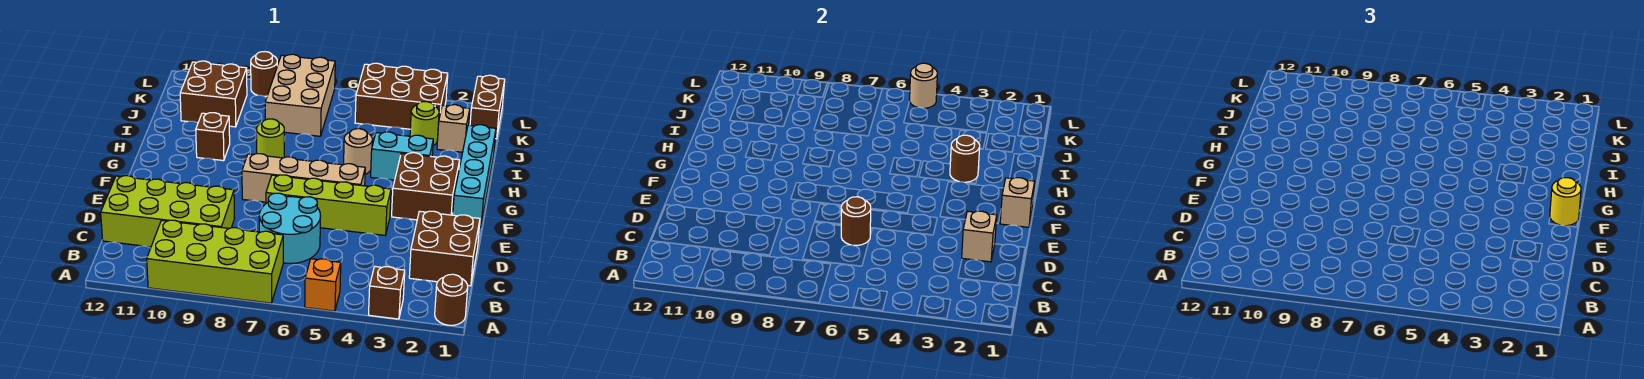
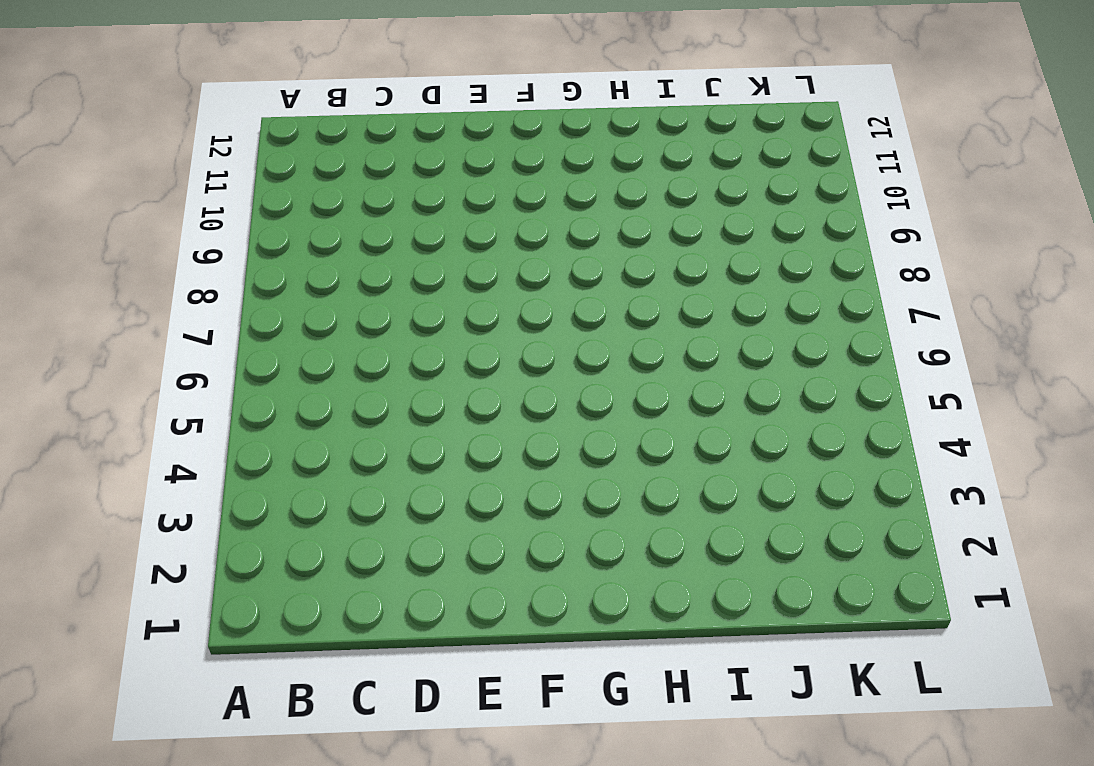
none -> brown 1x1 round brick [435,274,468,325]
none -> brown 1x1 brick [369,266,405,319]
none -> orange 1x1 brick [305,259,341,311]

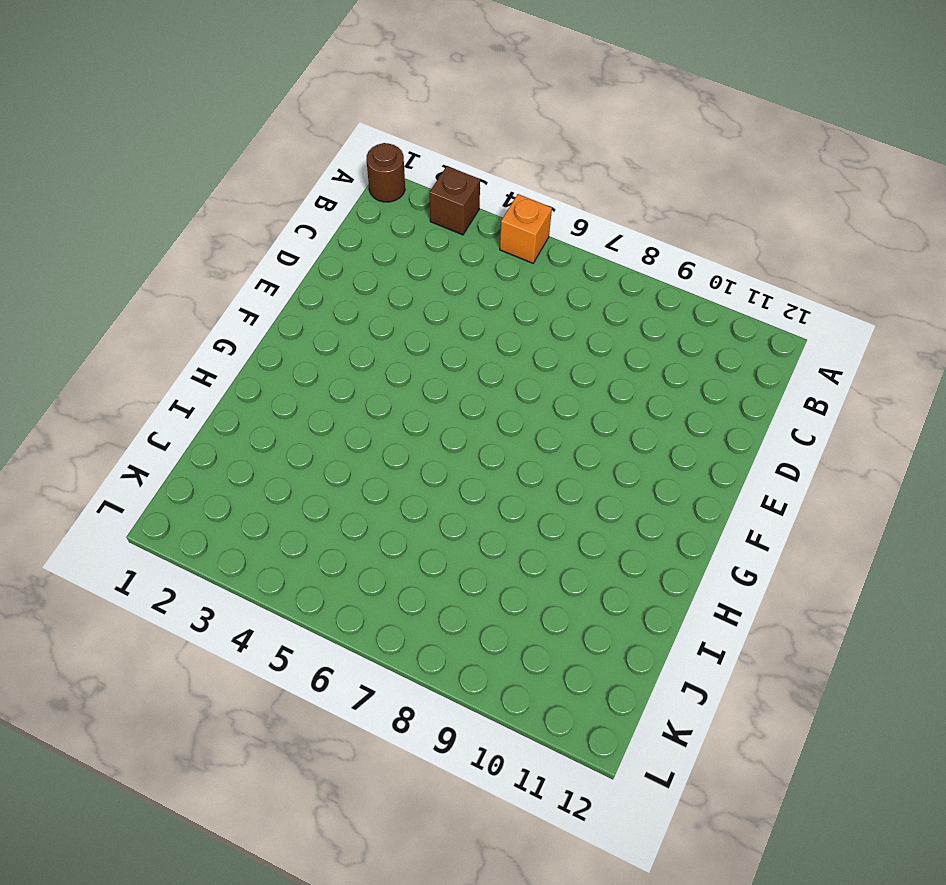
none -> lime 2x4 brick [147,220,283,303]
none -> brown 2x2 brick [409,211,480,286]
none -> cyan 2x2 round brick [259,193,321,263]

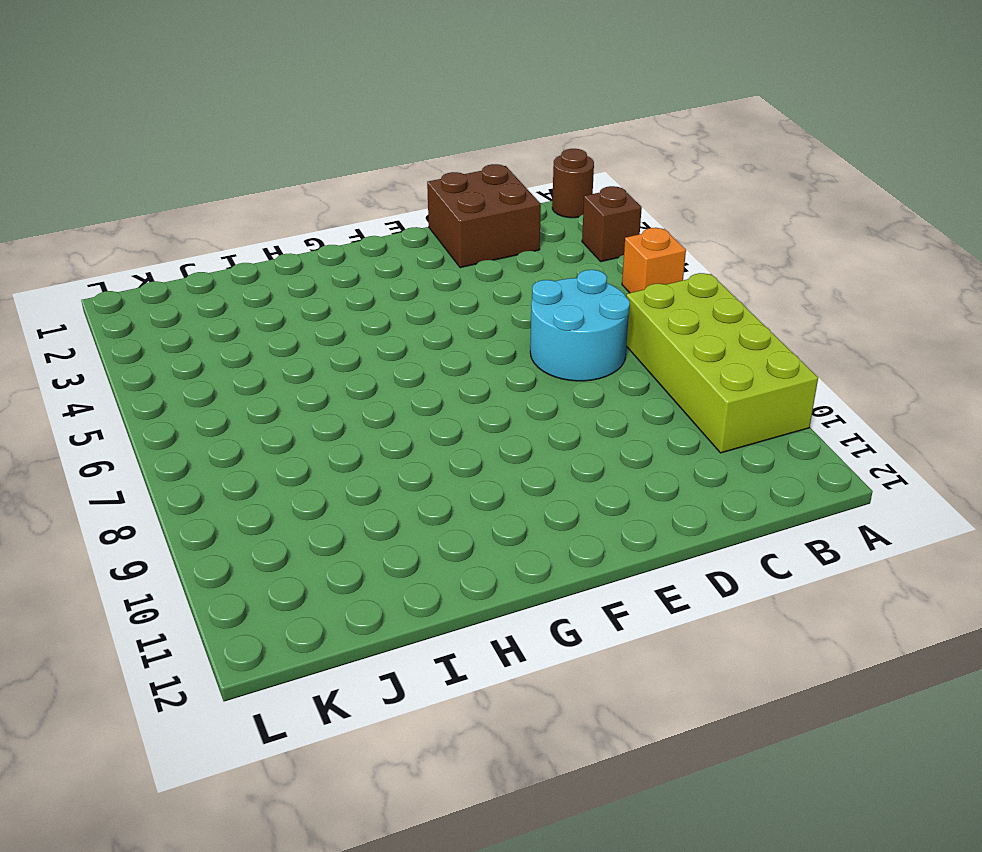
none -> lime 2x4 brick [101,176,235,247]
none -> lime 1x4 brick [266,175,391,235]
none -> cyan 1x4 brick [453,125,496,227]

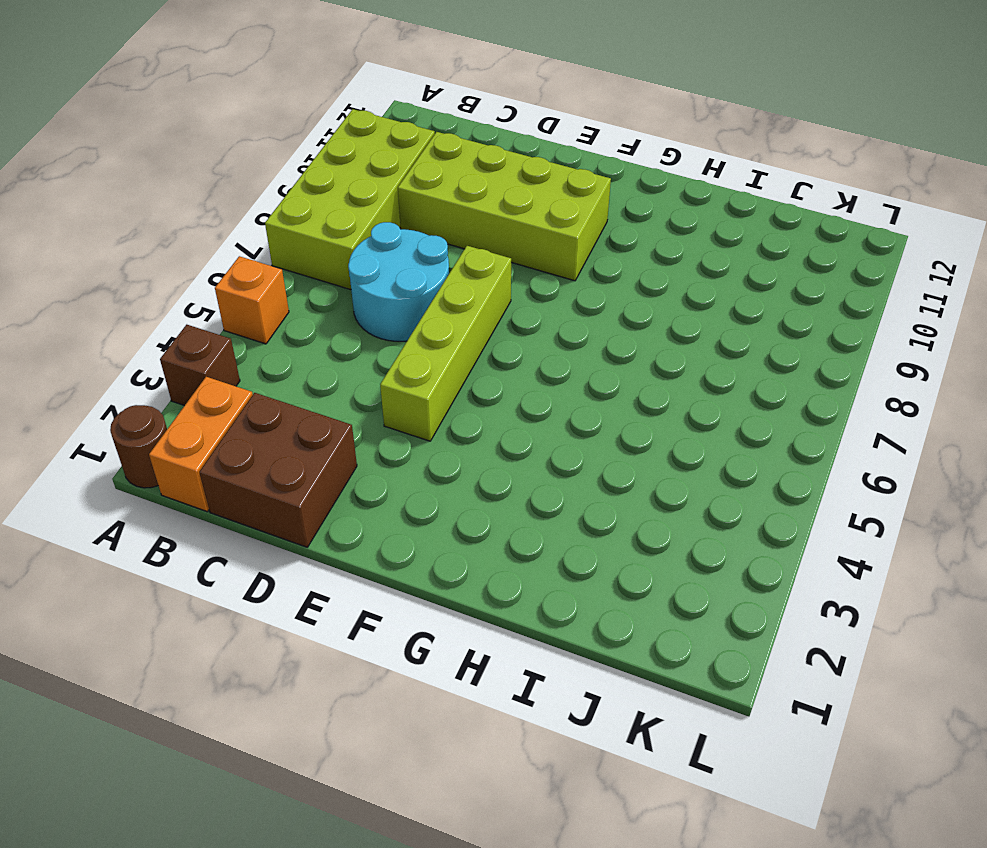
orange 1x2 brick [149,377,253,512] -> none
lime 2x4 brick [398,132,611,281] -> lime 2x4 brick turned to [101,176,235,247]
none -> cyan 1x4 brick [453,125,496,227]
none -> brown 2x2 brick [392,153,460,220]
none -> tan 1x4 brick [242,154,365,202]

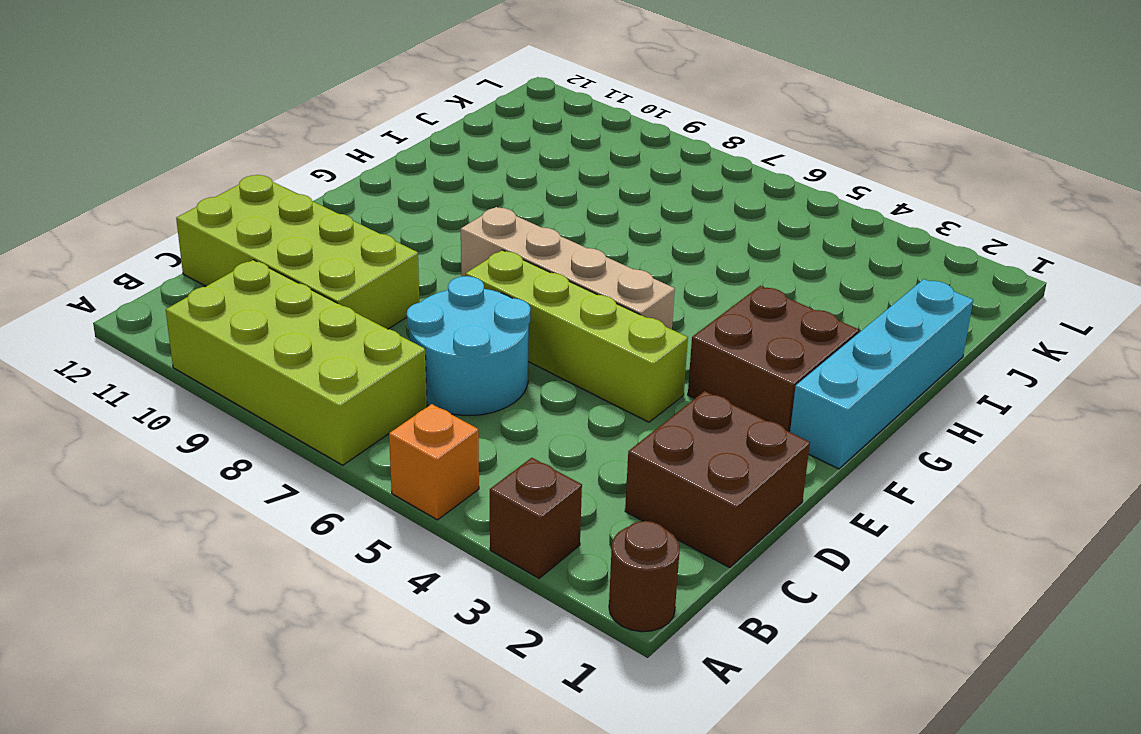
none -> cyan 1x2 brick [371,132,433,180]
none -> tan 1x1 round brick [344,129,372,174]
none -> lime 1x1 round brick [256,119,284,158]

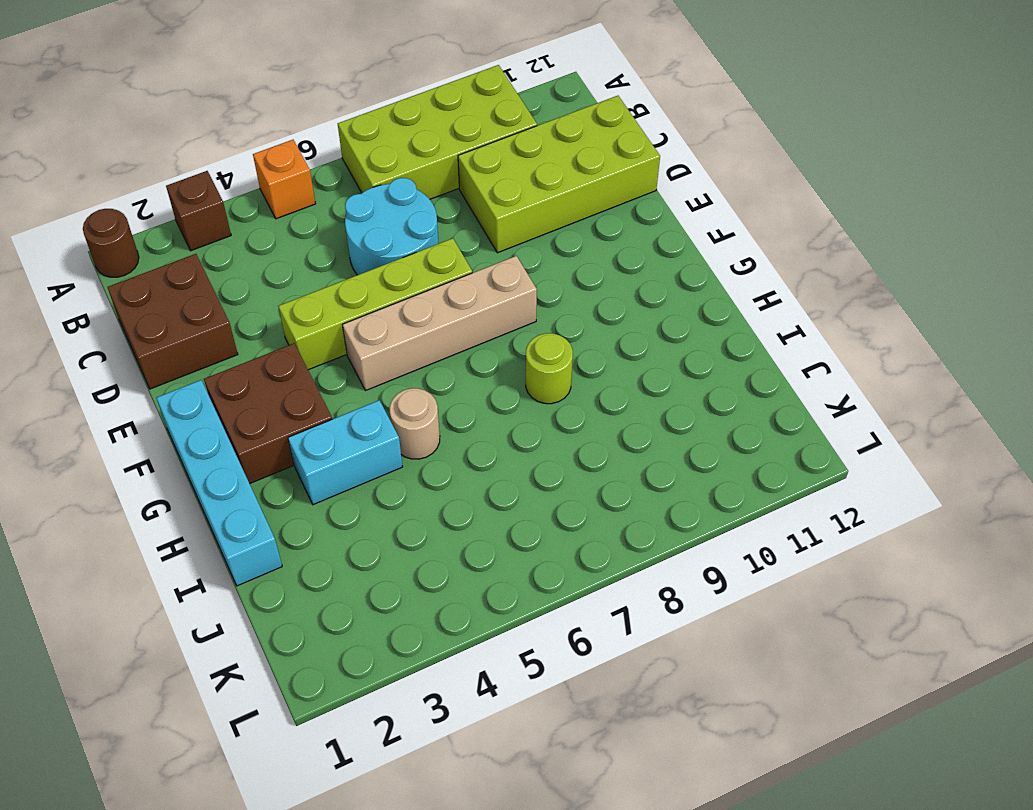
none -> brown 1x1 brick [196,113,230,161]
none -> tan 1x1 brick [437,105,470,152]
none -> lime 1x1 round brick [410,102,439,146]

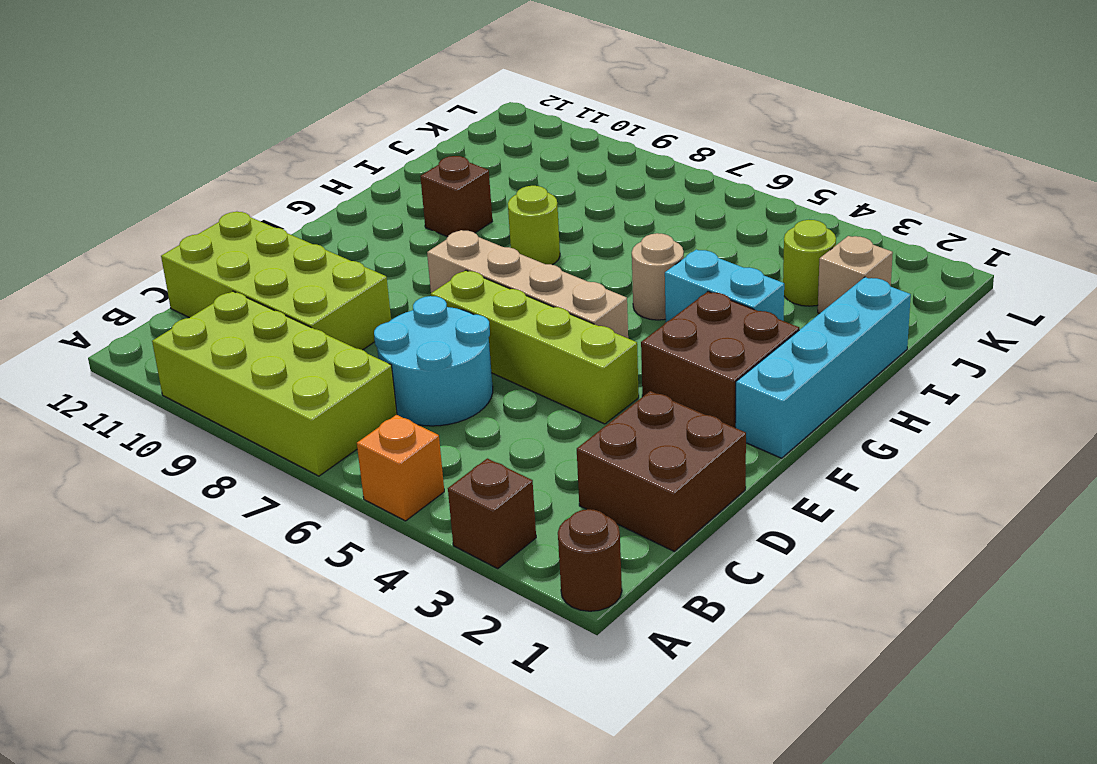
none -> tan 2x3 brick [265,54,335,136]
none -> brown 2x2 brick [180,61,247,127]
none -> brown 1x2 brick [470,75,505,139]

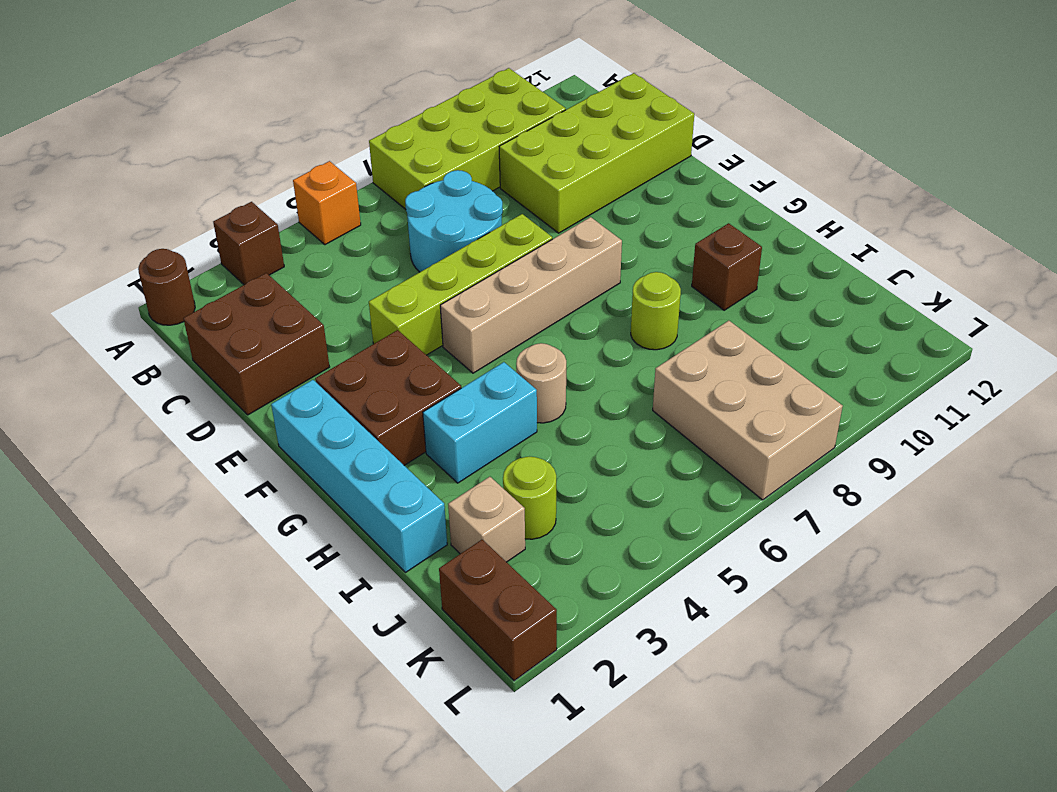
none -> brown 2x2 brick [180,61,247,127]
none -> brown 2x3 brick [355,63,448,129]
none -> brown 1x1 round brick [251,52,277,96]

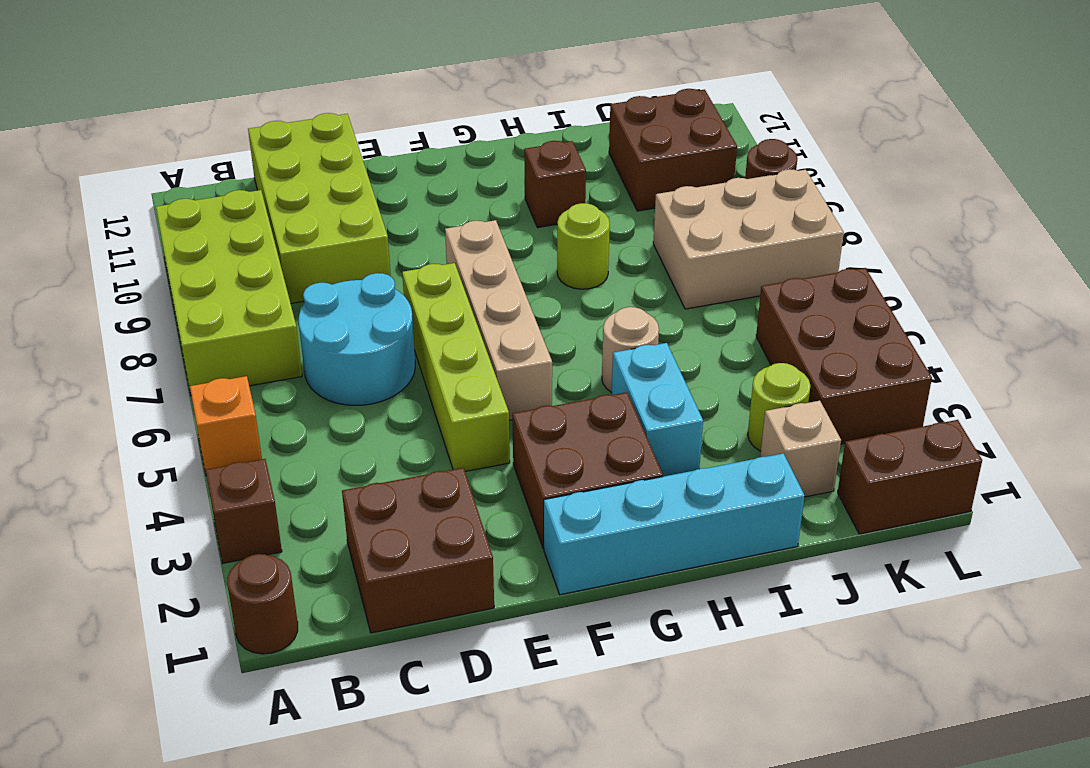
none -> tan 1x1 brick [962,211,997,262]
none -> brown 1x1 round brick [841,197,871,245]
none -> tan 1x1 brick [1000,178,1035,227]

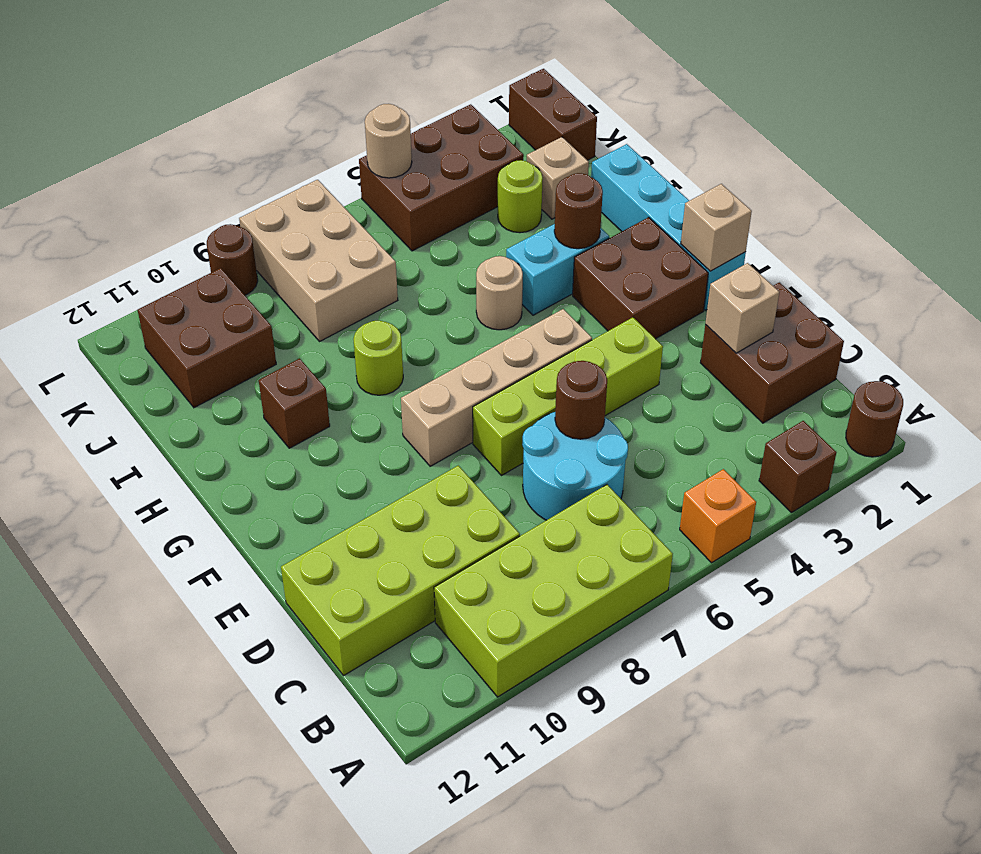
none -> yellow 1x1 round brick [1550,178,1581,226]

